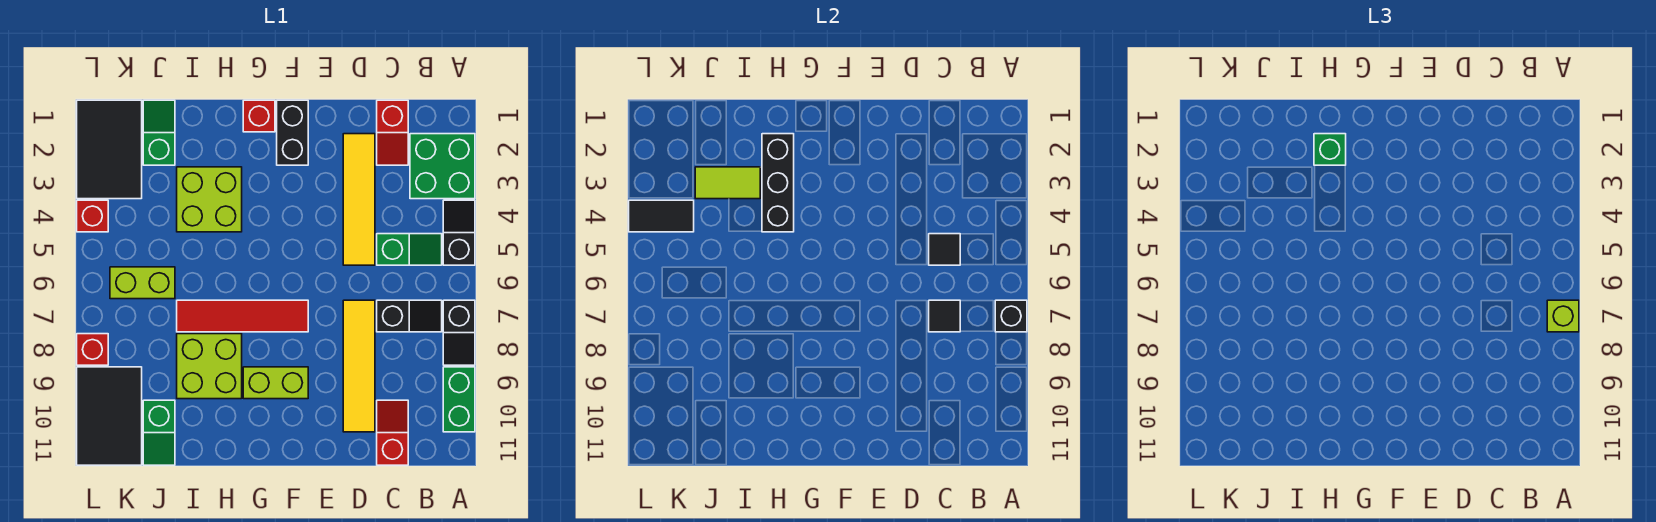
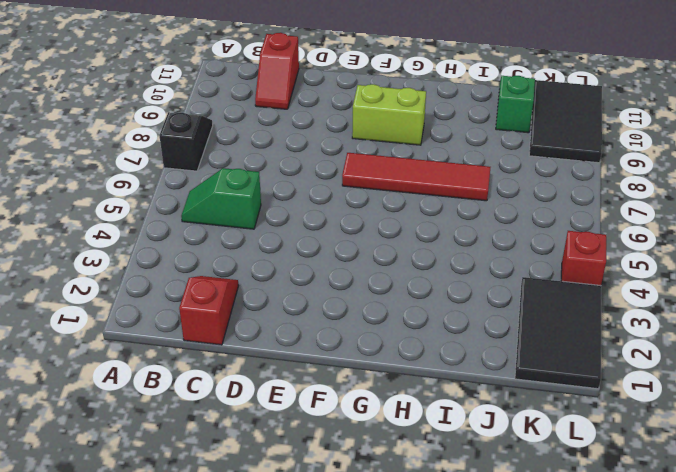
none -> green 2x2 brick [410,134,475,199]
none -> black 1x2 slope [443,200,475,265]
none -> green 1x2 brick [443,367,475,432]
none -> black 1x2 slope [377,300,442,332]

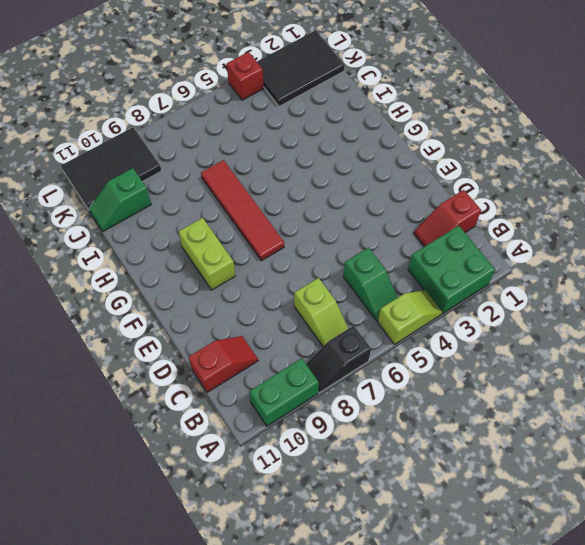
lime 1x2 slope [378,290,442,344] -> black 1x2 slope [443,200,475,265]
lime 1x2 slope [294,278,348,346] -> black 1x2 slope [377,300,442,332]
none -> yellow 1x4 tile [343,134,375,265]
none -> yellow 1x4 tile [343,300,375,432]
none -> black 1x2 brick [277,100,308,165]
none -> red 1x1 brick [243,100,275,132]

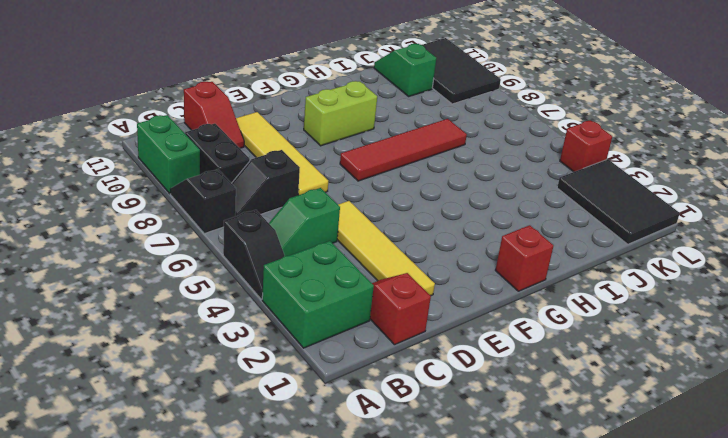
black 1x2 brick [185,123,250,183] -> black 1x2 brick moved to [277,100,308,165]
none -> lime 2x2 brick [177,167,242,232]
none -> lime 2x2 brick [177,334,242,399]
none -> green 1x2 slope [143,100,175,165]
none -> lime 1x2 brick [110,267,175,299]

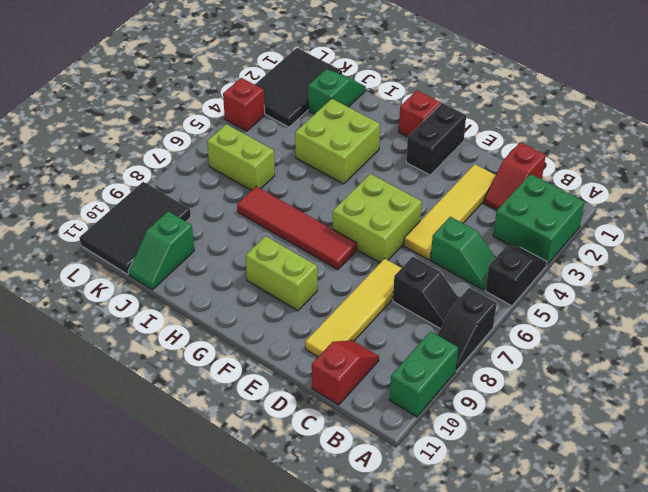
lime 2x2 brick [333,174,422,263] -> lime 2x2 brick moved to [177,334,242,399]
none -> red 1x1 brick [77,334,108,365]
none -> black 1x1 brick [995,300,1027,332]
none -> black 1x1 tile [929,234,960,265]
none -> black 1x1 tile [929,300,960,332]

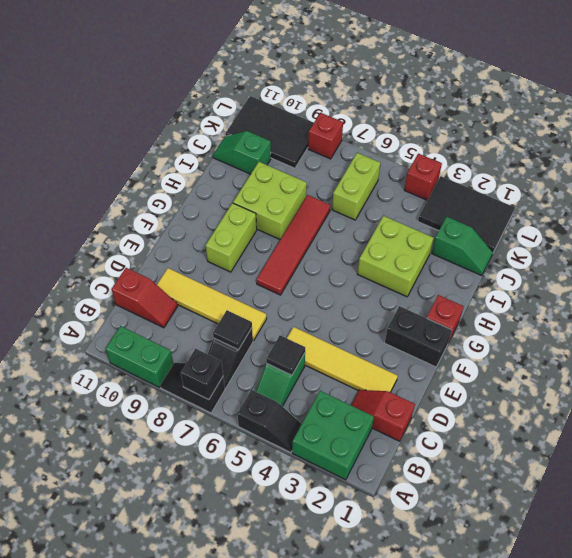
none -> black 1x3 brick [762,134,794,232]
none -> lime 1x2 tile [695,167,760,199]
none -> black 1x2 tile [629,200,694,232]
none -> lime 1x1 brick [1547,300,1579,332]

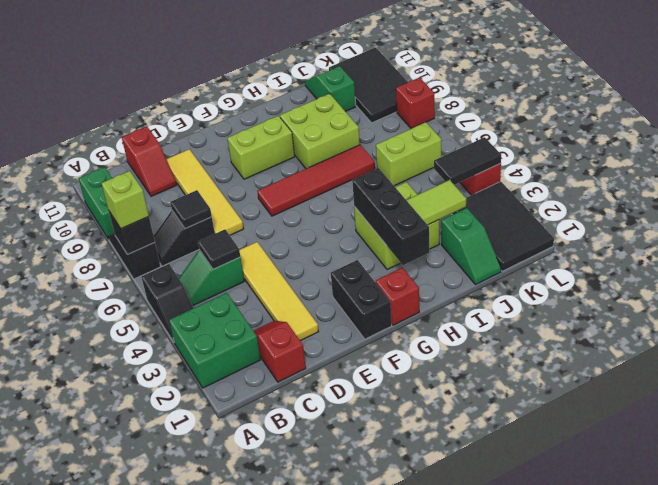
none -> green 1x1 brick [1314,134,1346,165]

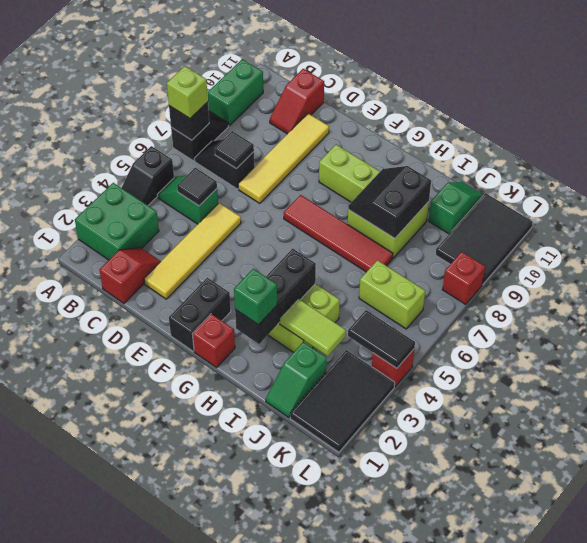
black 2x2 slope [348,166,431,238] -> none

